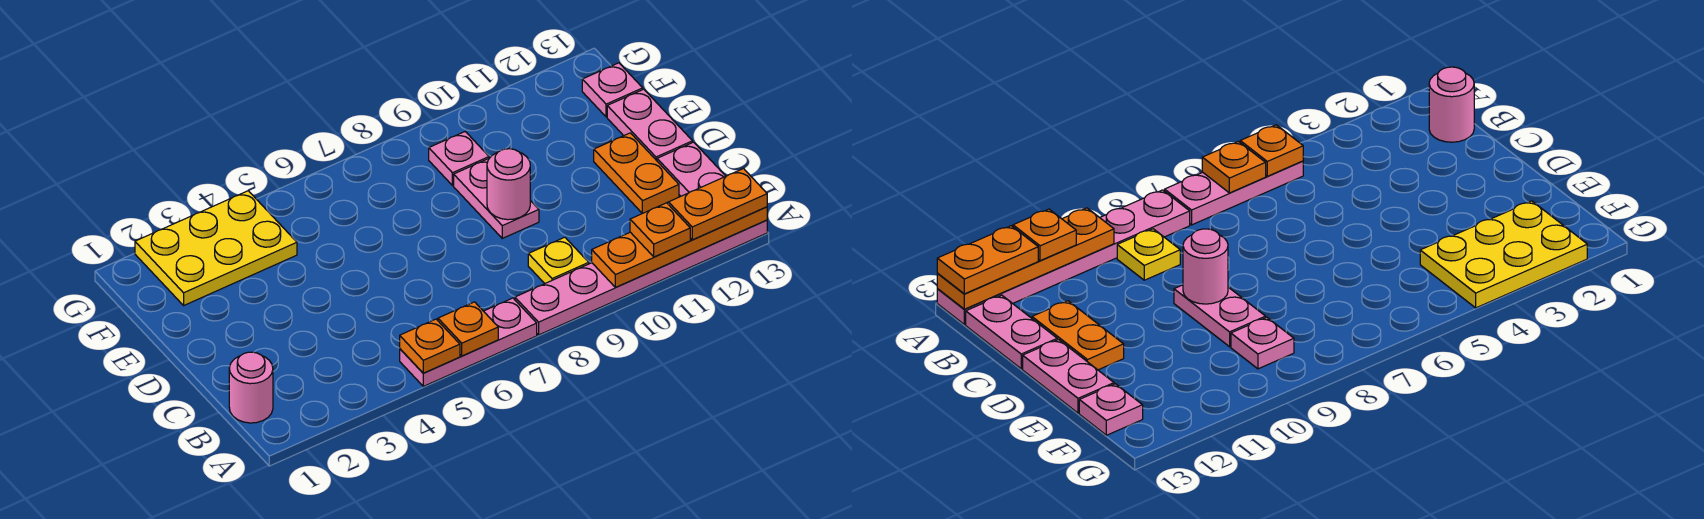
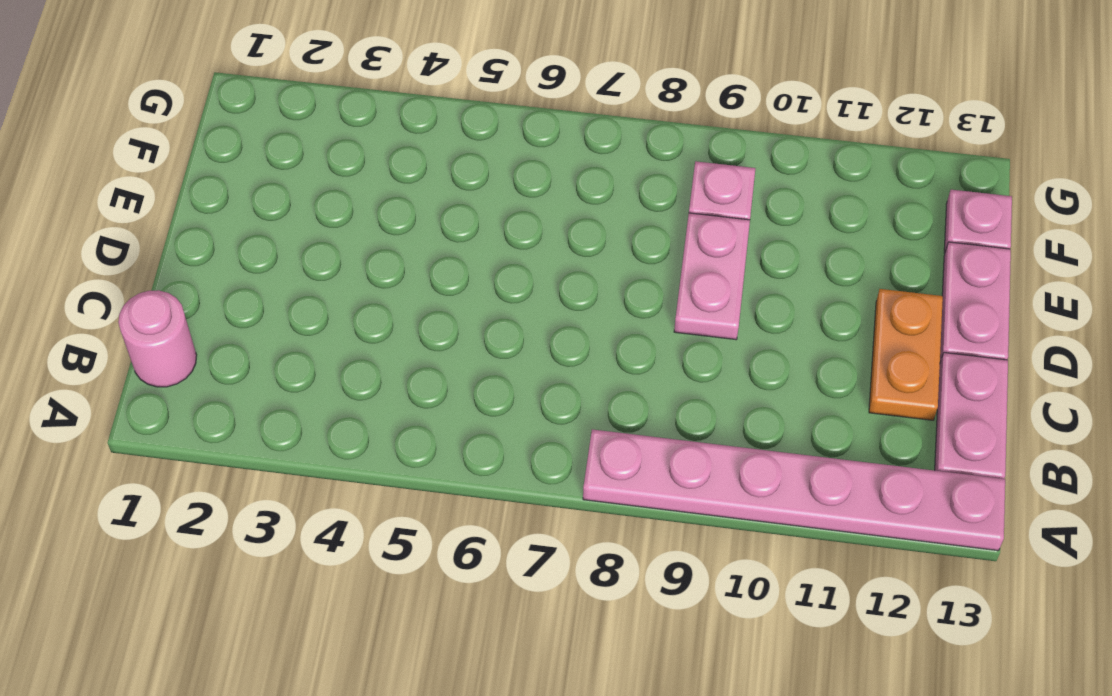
none -> pink 1x3 plate [400,298,537,386]
none -> yellow 1x1 plate [528,237,589,284]
none -> yellow 2x3 plate [135,191,297,305]

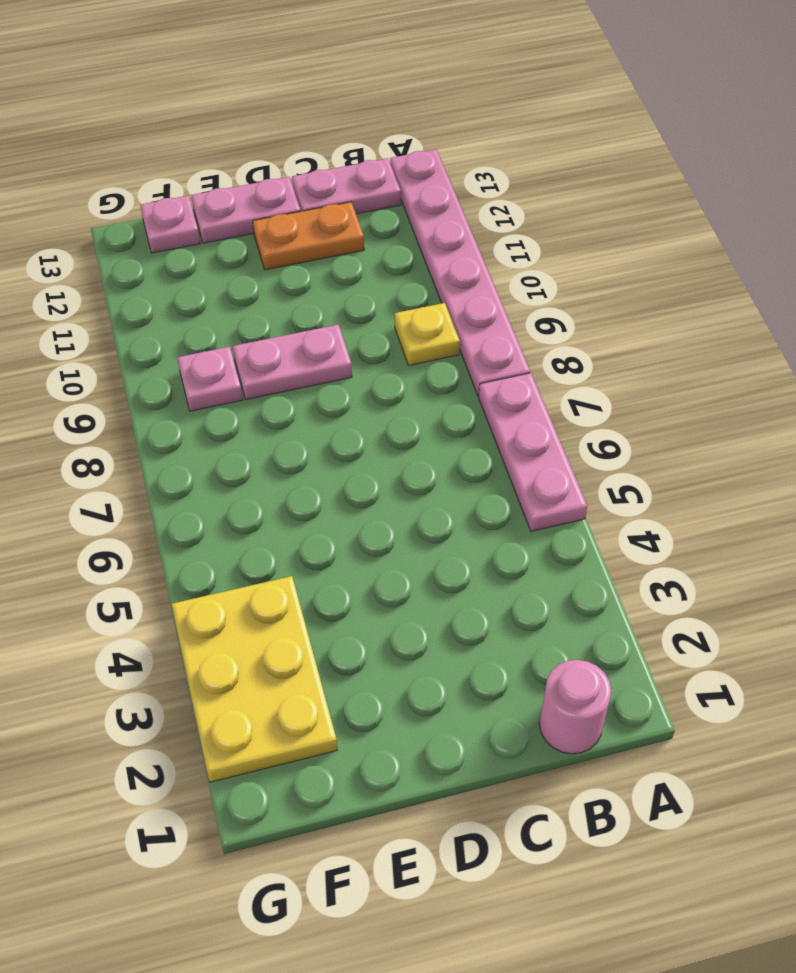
none -> orange 1x1 plate [400,319,460,373]
none -> orange 1x1 plate [438,302,498,356]
none -> orange 1x4 plate [592,207,767,287]

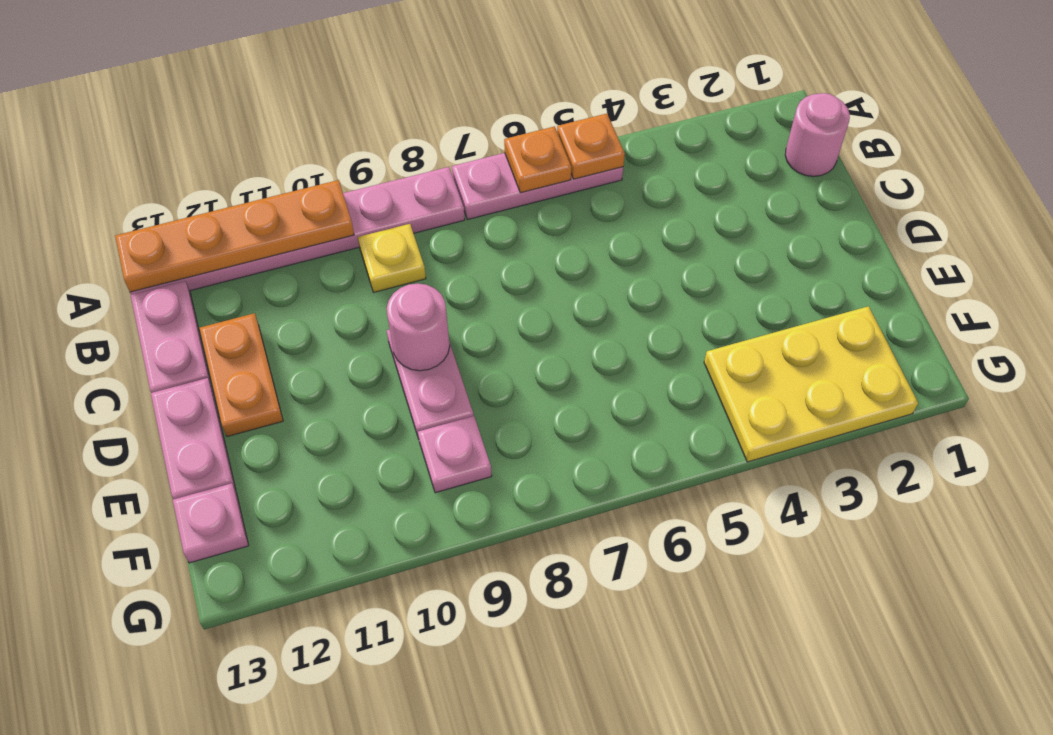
none -> orange 1x1 plate [630,203,690,257]
none -> orange 1x2 plate [668,169,767,240]

